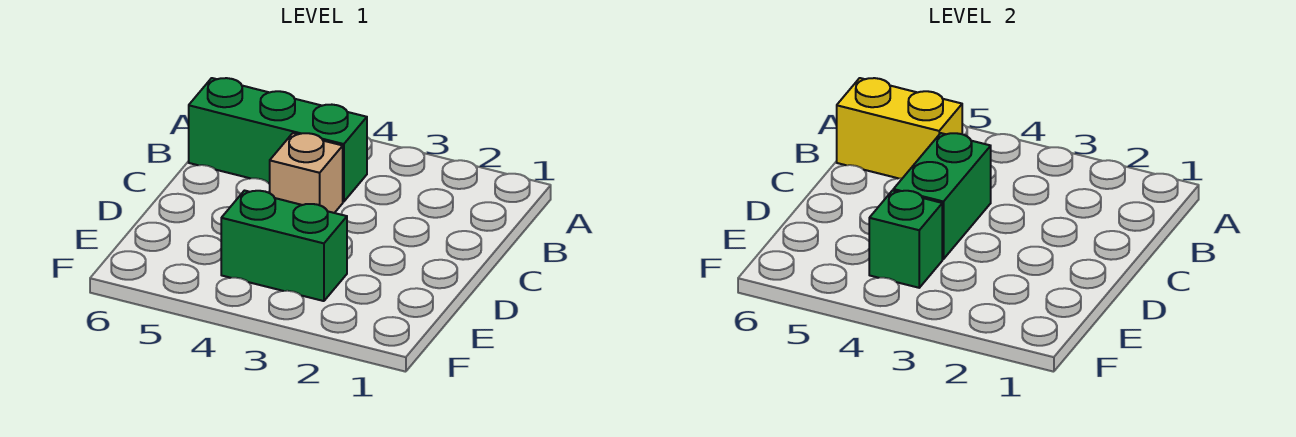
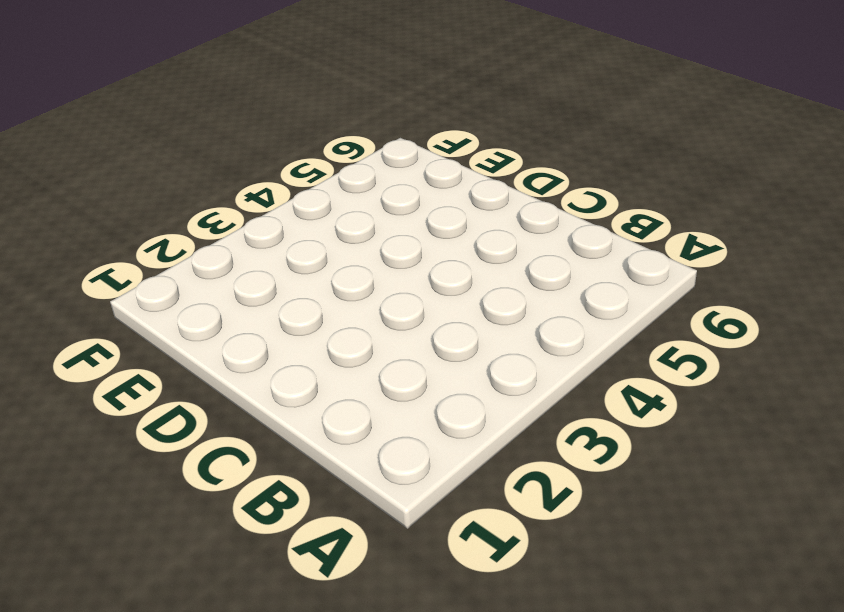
none -> green 1x3 brick [189,78,367,202]
none -> tan 1x1 brick [270,133,343,213]

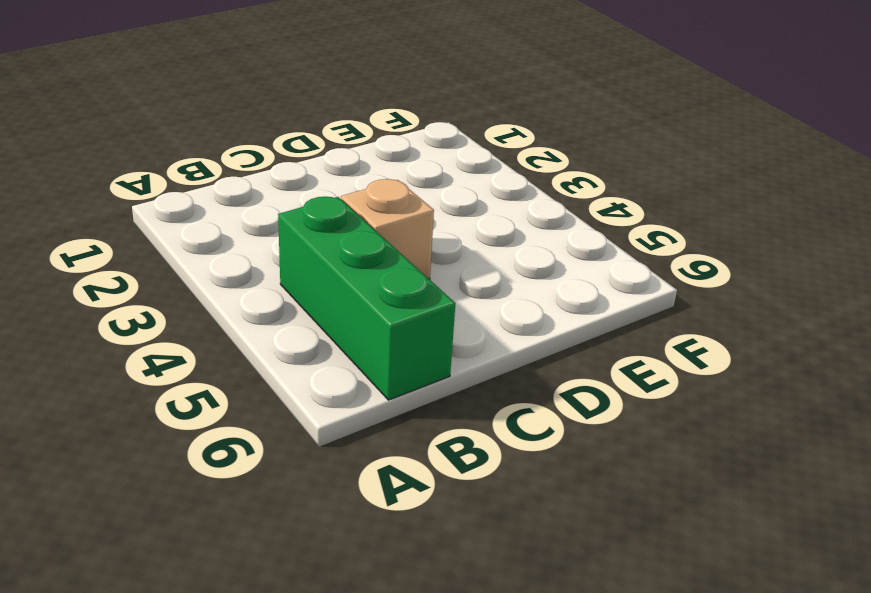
none -> green 1x2 brick [221,191,347,301]
none -> yellow 1x2 brick [837,78,962,178]

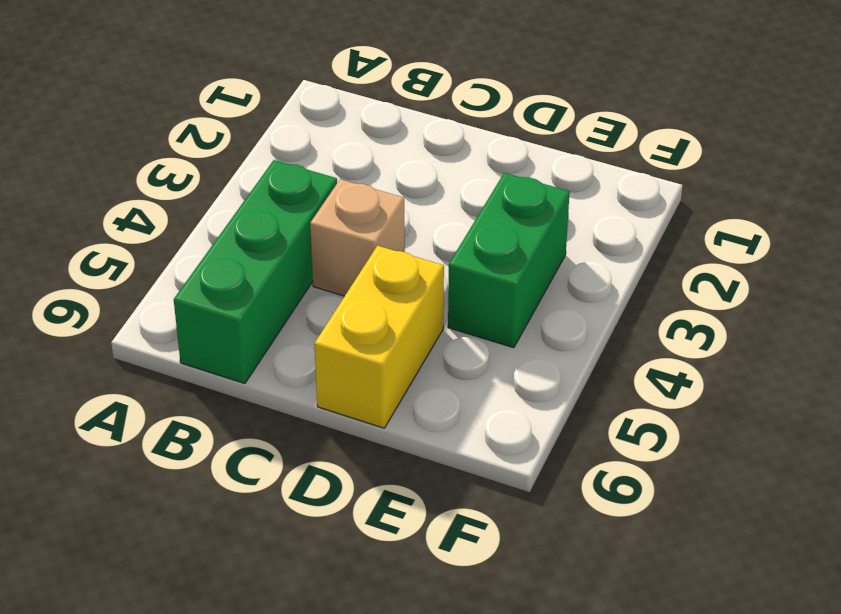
yellow 1x2 brick [314,246,444,428] -> yellow 1x2 brick moved to [837,78,962,178]
none -> green 1x2 brick [893,133,991,259]
none -> green 1x1 brick [869,191,942,288]

